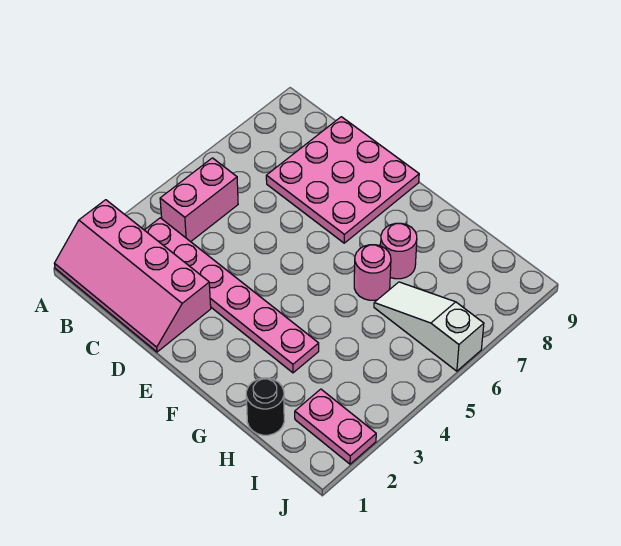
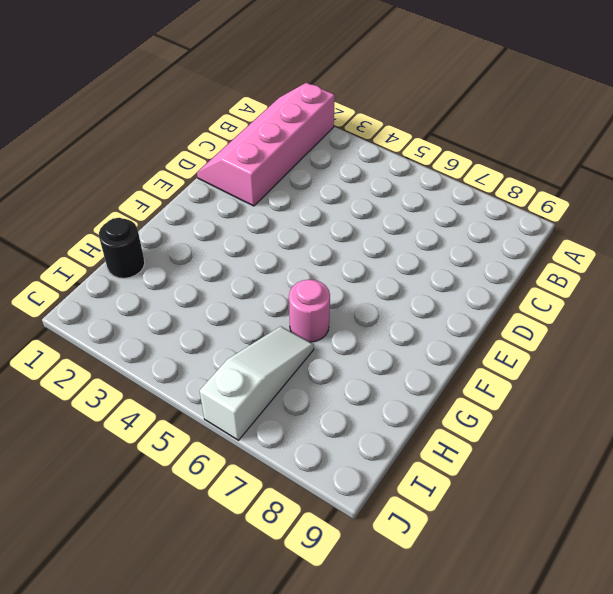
none -> pink 1x6 plate [145,218,319,373]
none -> pink 1x2 brick [160,158,238,242]

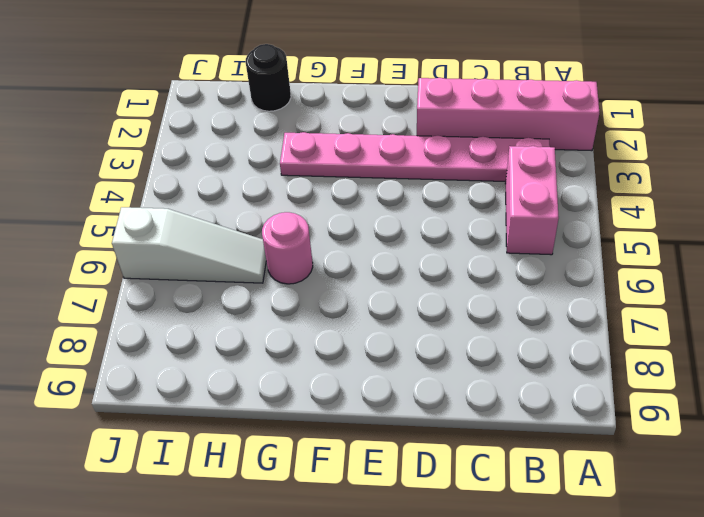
none -> pink 3x3 plate [266,117,419,243]
none -> pink 1x1 round brick [381,223,417,279]

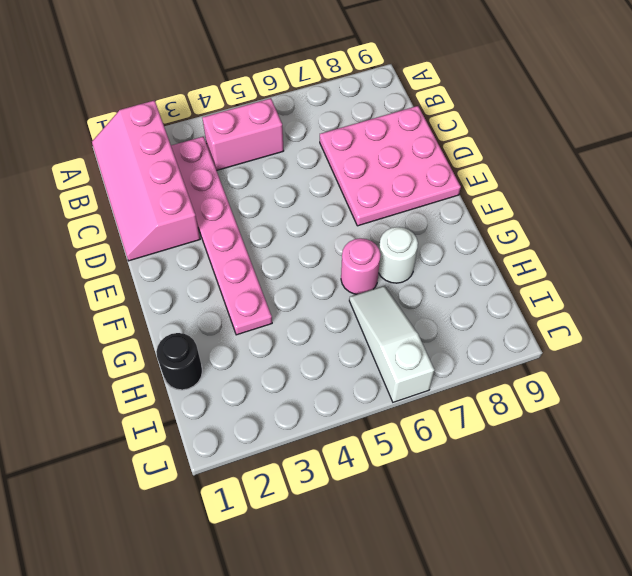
white 1x1 round brick [379,227,418,283] -> pink 1x1 round brick [381,223,417,279]
none -> pink 1x2 plate [295,389,376,464]

